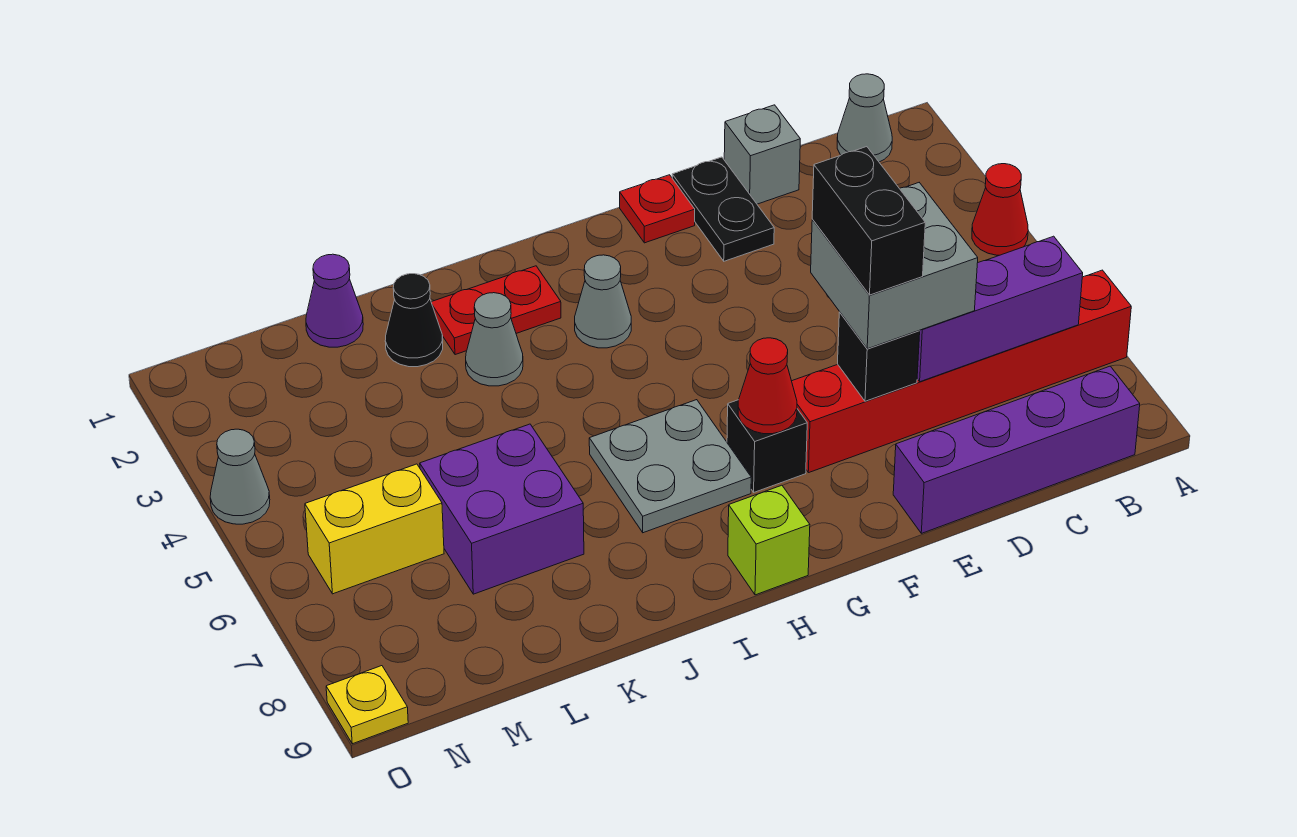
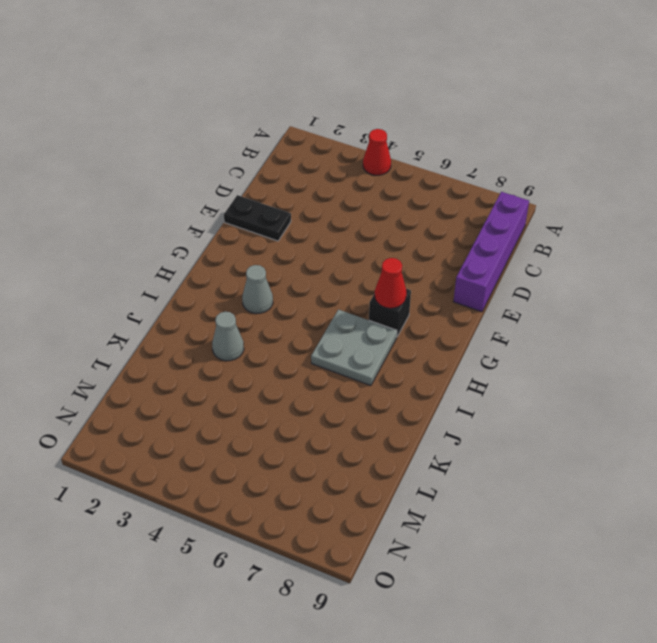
none -> red 1x6 brick [792,270,1131,473]
none -> grey 1x1 cone [837,74,892,162]
none -> grey 1x1 brick [724,105,800,204]

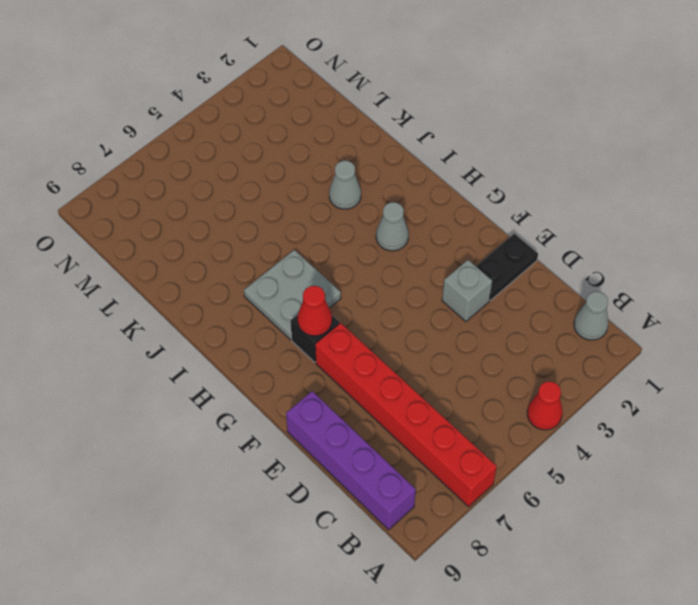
grey 1x1 brick [442,260,492,321] -> grey 1x1 brick moved to [724,105,800,204]
none -> red 1x1 plate [620,175,695,243]
none -> lime 1x1 brick [728,485,810,595]
none -> red 1x2 plate [431,266,561,355]

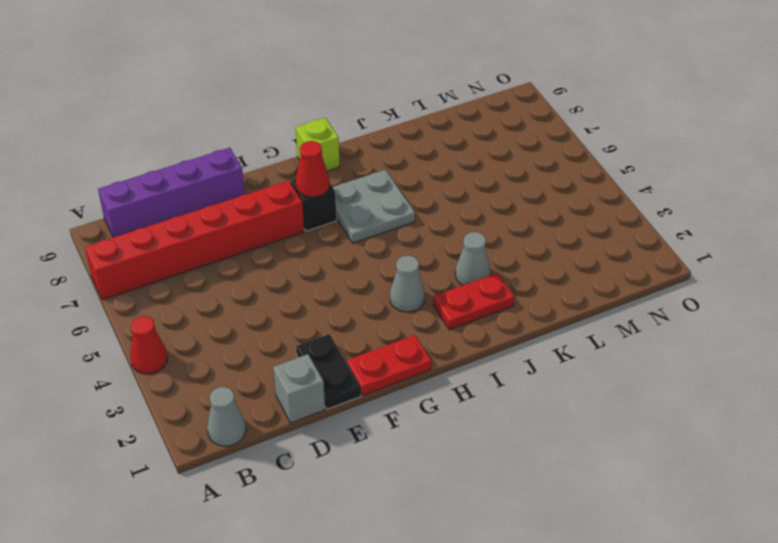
red 1x2 plate [347,335,431,396] -> red 1x1 plate [620,175,695,243]
none -> black 1x1 cone [385,274,443,367]
none -> purple 2x2 brick [420,424,584,594]
none -> purple 1x1 cone [306,254,363,347]

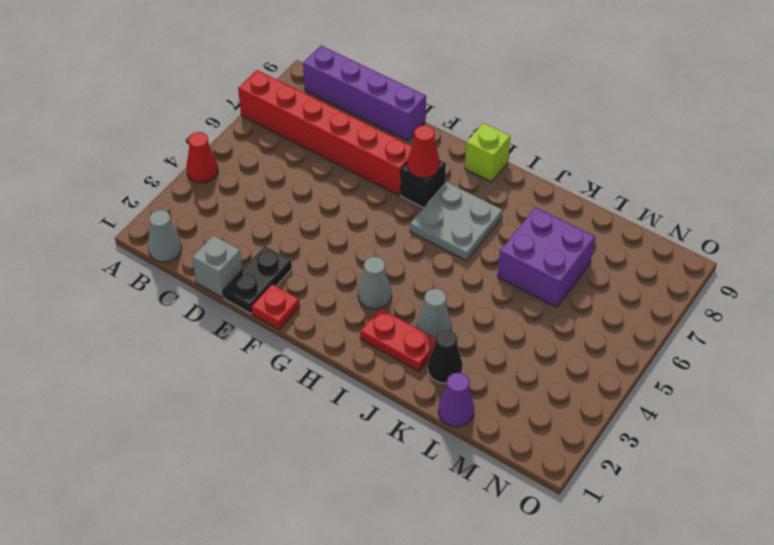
none -> yellow 1x2 brick [305,464,444,594]
none -> grey 1x1 cone [210,429,270,524]
none -> yellow 1x1 plate [326,666,408,744]

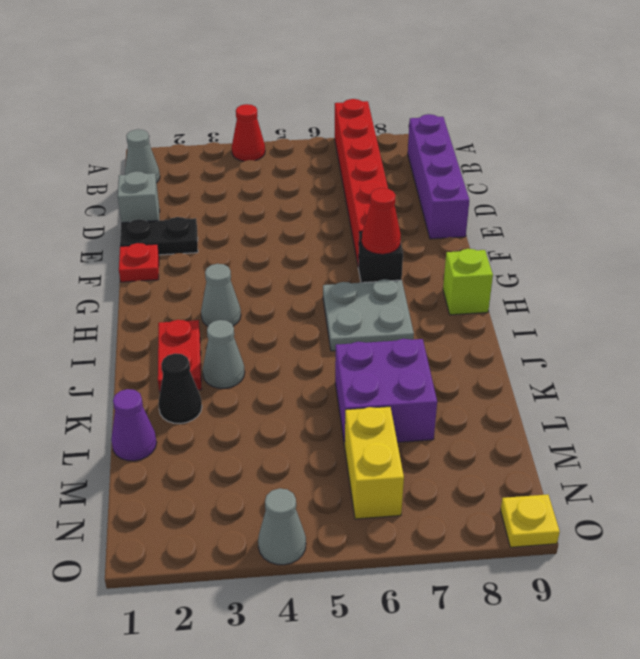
none -> purple 1x3 brick [917,236,1083,382]
none -> black 1x1 brick [838,312,920,401]
none -> grey 2x2 brick [811,183,978,349]

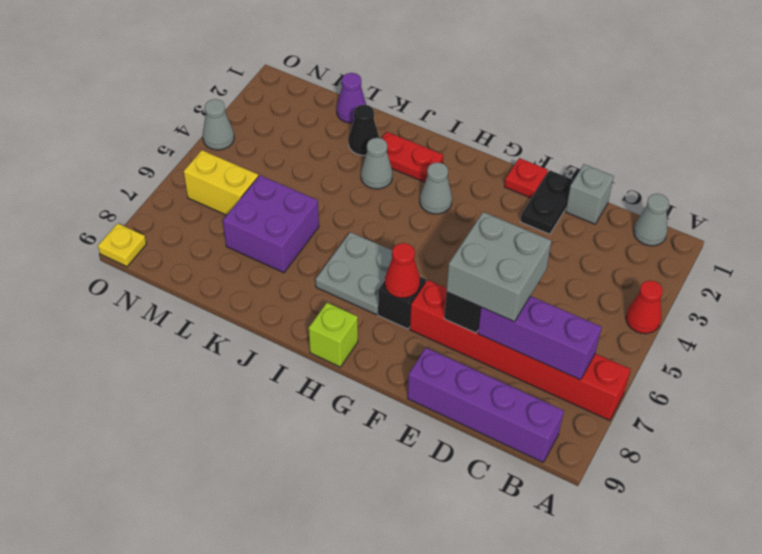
none -> black 1x2 brick [812,147,925,295]

